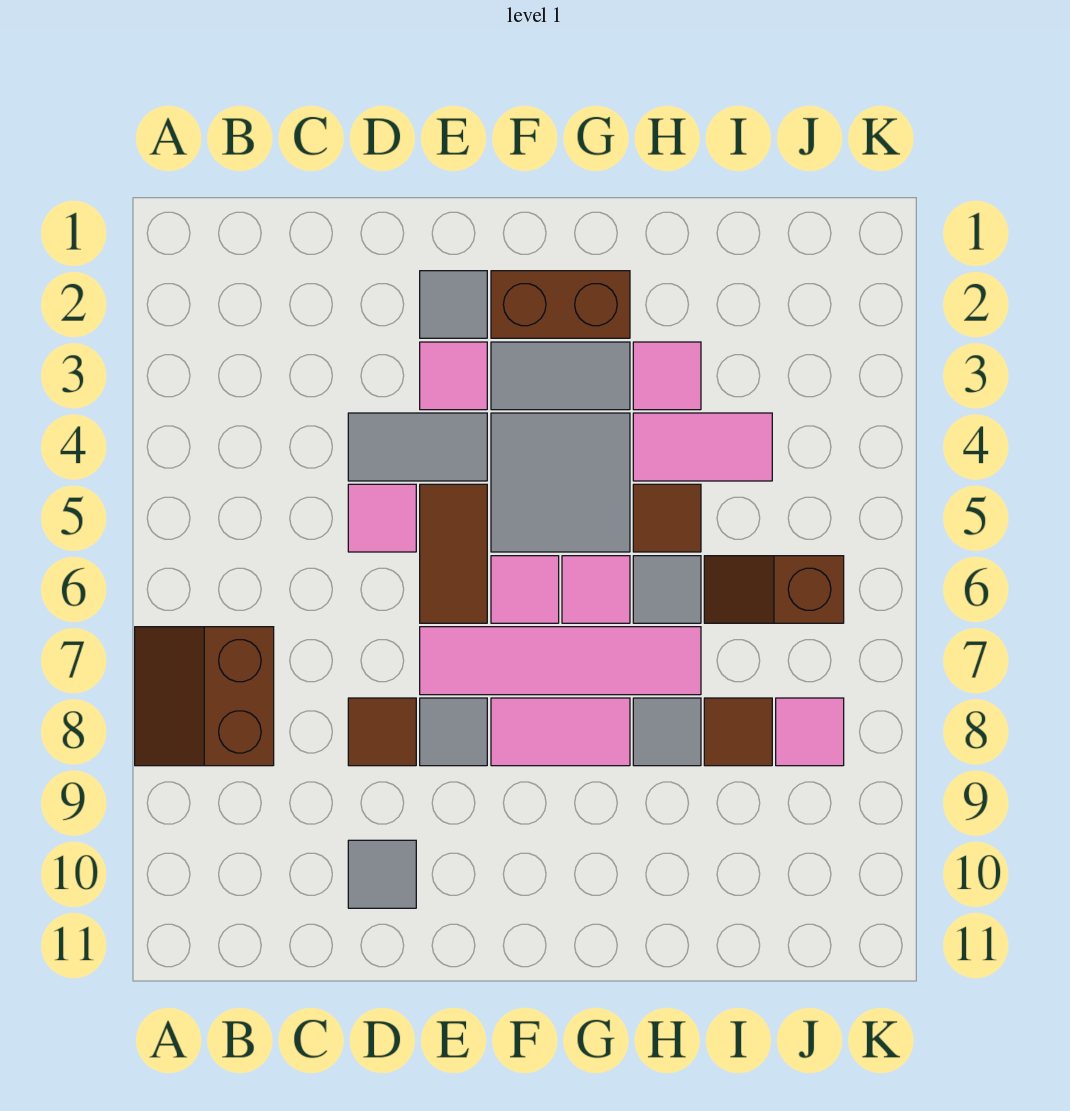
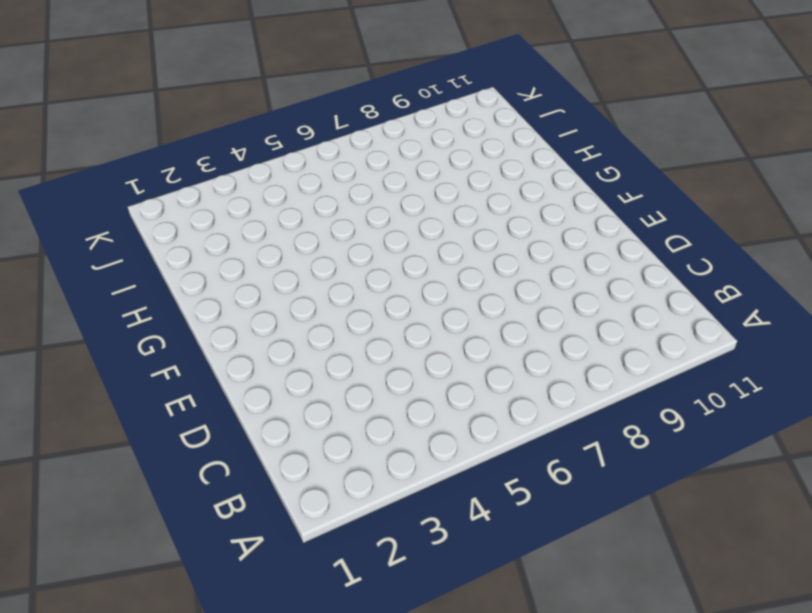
none -> brown 2x2 slope [135,627,274,766]
none -> grey 1x2 tile [348,413,487,481]
none -> pink 1x1 tile [348,484,416,552]

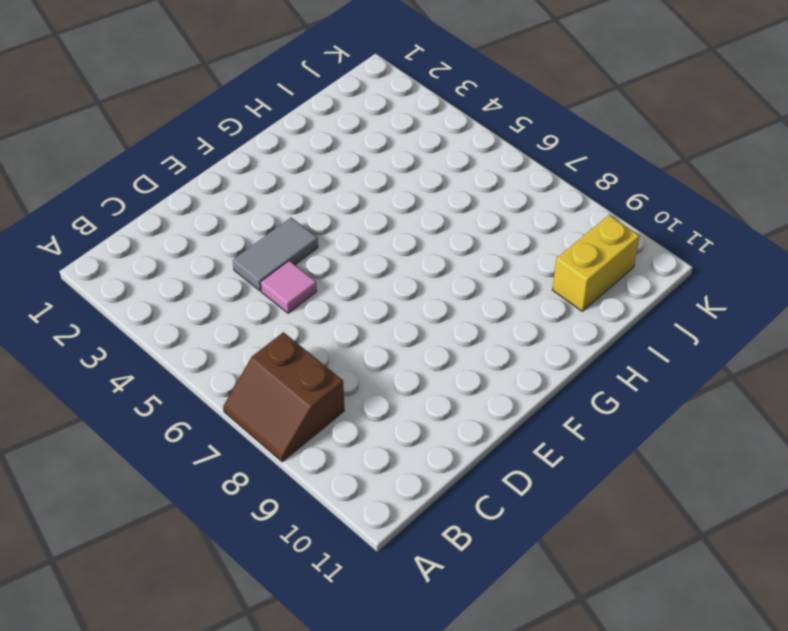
yellow 1x2 brick [552,215,639,311] -> none
none -> brown 1x1 tile [348,698,416,766]
none -> grey 1x1 tile [348,840,416,908]
none -> grey 1x1 tile [420,271,487,338]

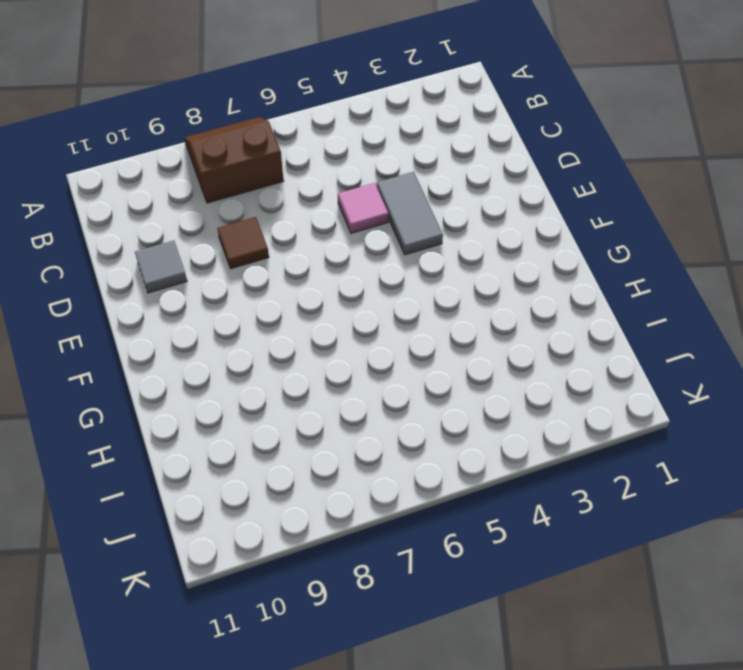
none -> grey 1x1 tile [420,271,487,338]
none -> pink 1x1 tile [420,342,487,410]
none -> brown 1x2 tile [420,484,487,623]

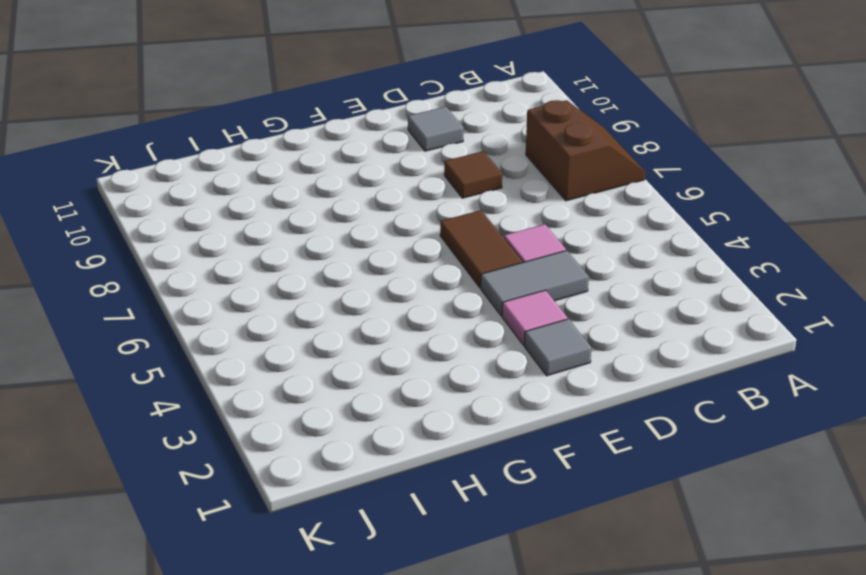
none -> pink 1x4 tile [420,627,701,695]
none -> grey 1x1 tile [420,698,487,766]
none -> brown 1x2 brick [491,271,630,338]

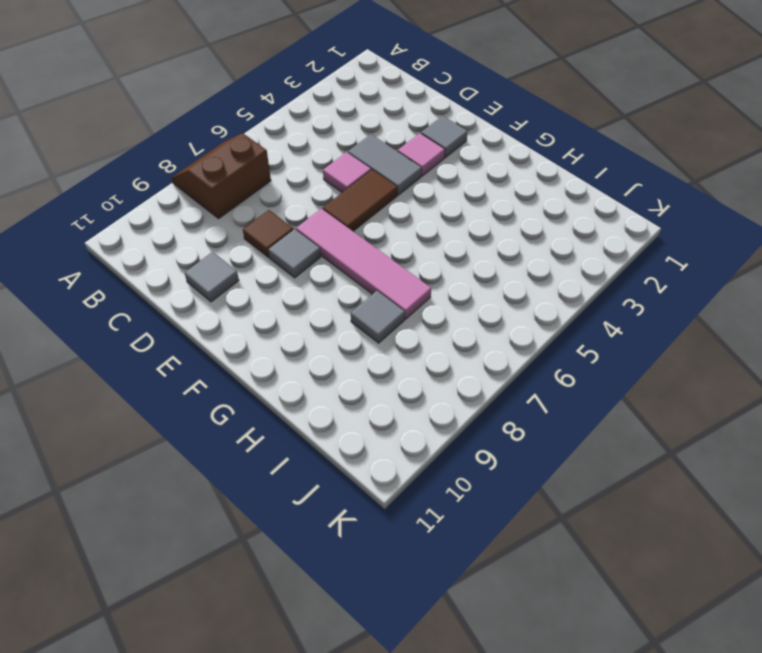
none -> brown 1x2 brick [491,271,630,338]
none -> grey 1x2 tile [491,342,630,410]
none -> grey 2x2 tile [491,413,630,552]

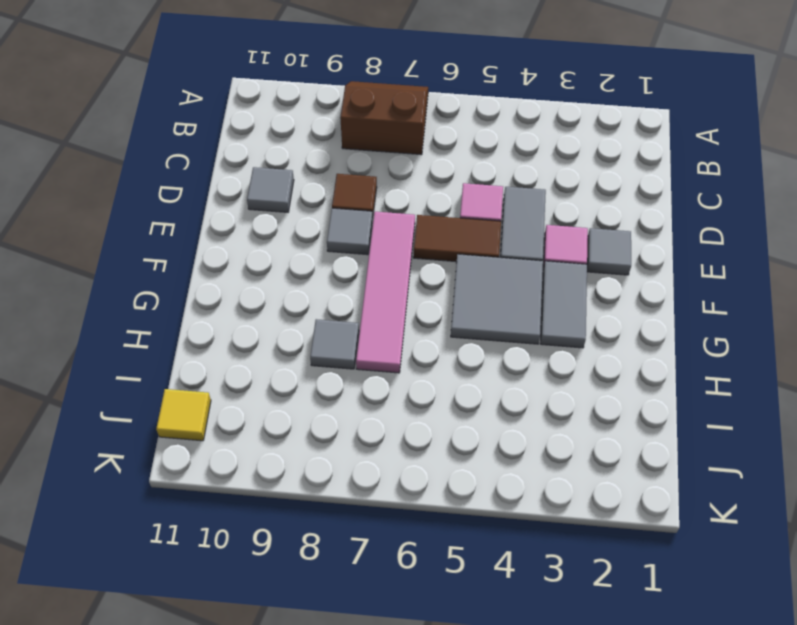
yellow 1x1 tile [156,389,211,441] -> none
none -> brown 1x2 brick [491,271,630,338]
none -> pink 1x1 tile [491,556,559,623]
none -> pink 1x2 tile [491,698,630,766]

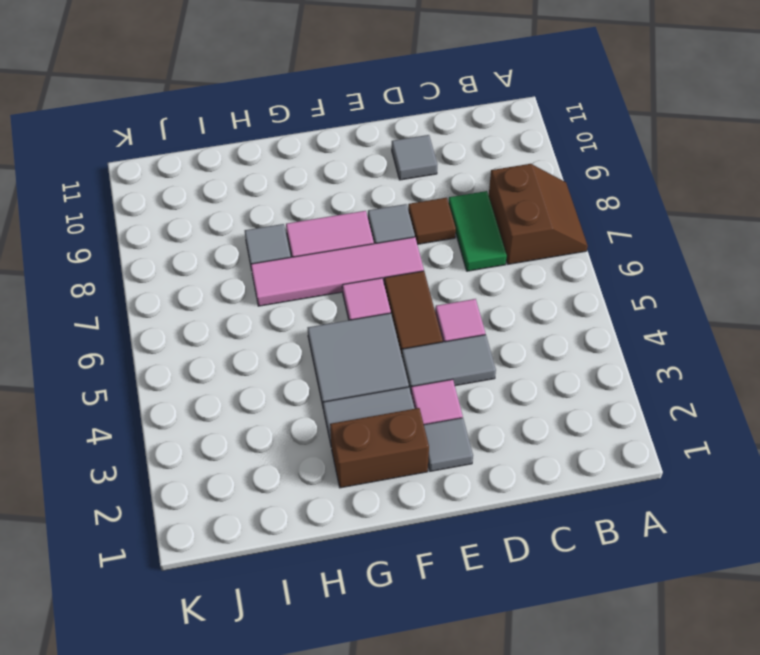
green 1x2 tile [449,191,507,271] -> none
none -> pink 1x1 tile [562,556,630,623]
none -> pink 1x1 tile [633,342,701,410]
none -> pink 1x2 tile [633,413,772,481]

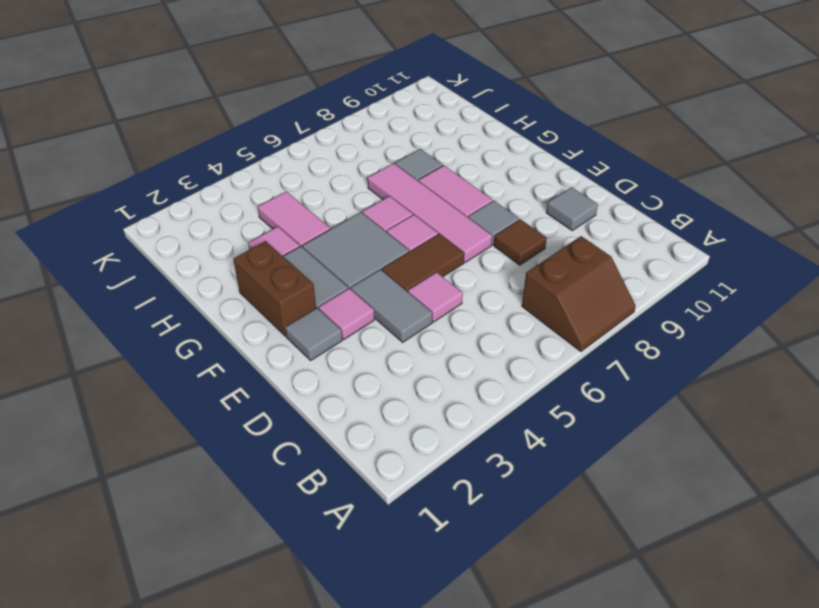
none -> brown 1x1 tile [633,484,701,552]
none -> grey 1x1 tile [633,556,701,623]
none -> brown 1x2 slope [704,556,844,623]

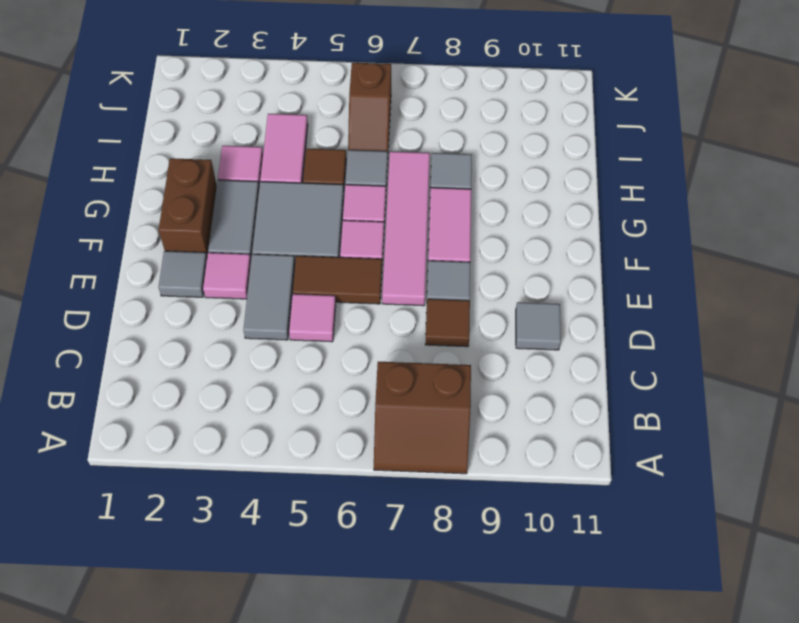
none -> brown 1x1 tile [704,698,772,766]
none -> pink 1x1 tile [776,698,844,766]

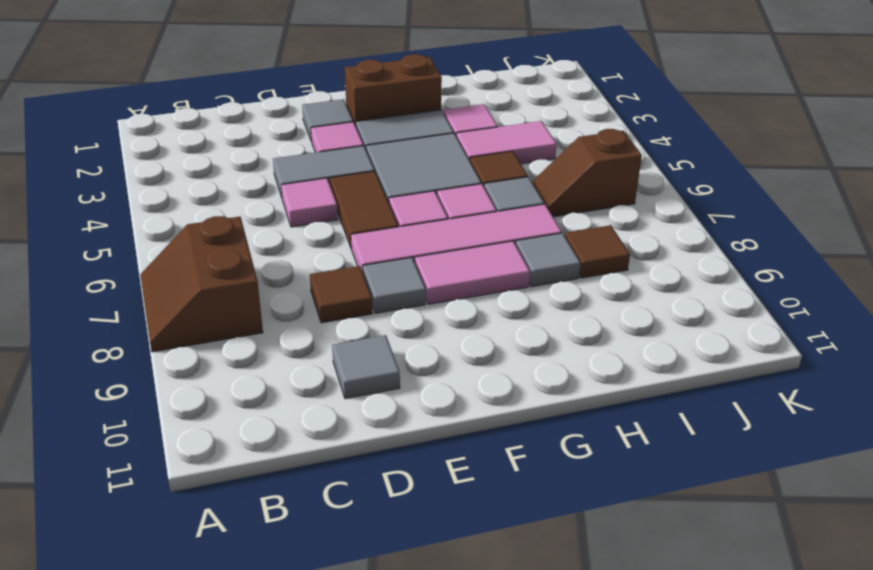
none -> pink 1x1 tile [776,698,844,766]

